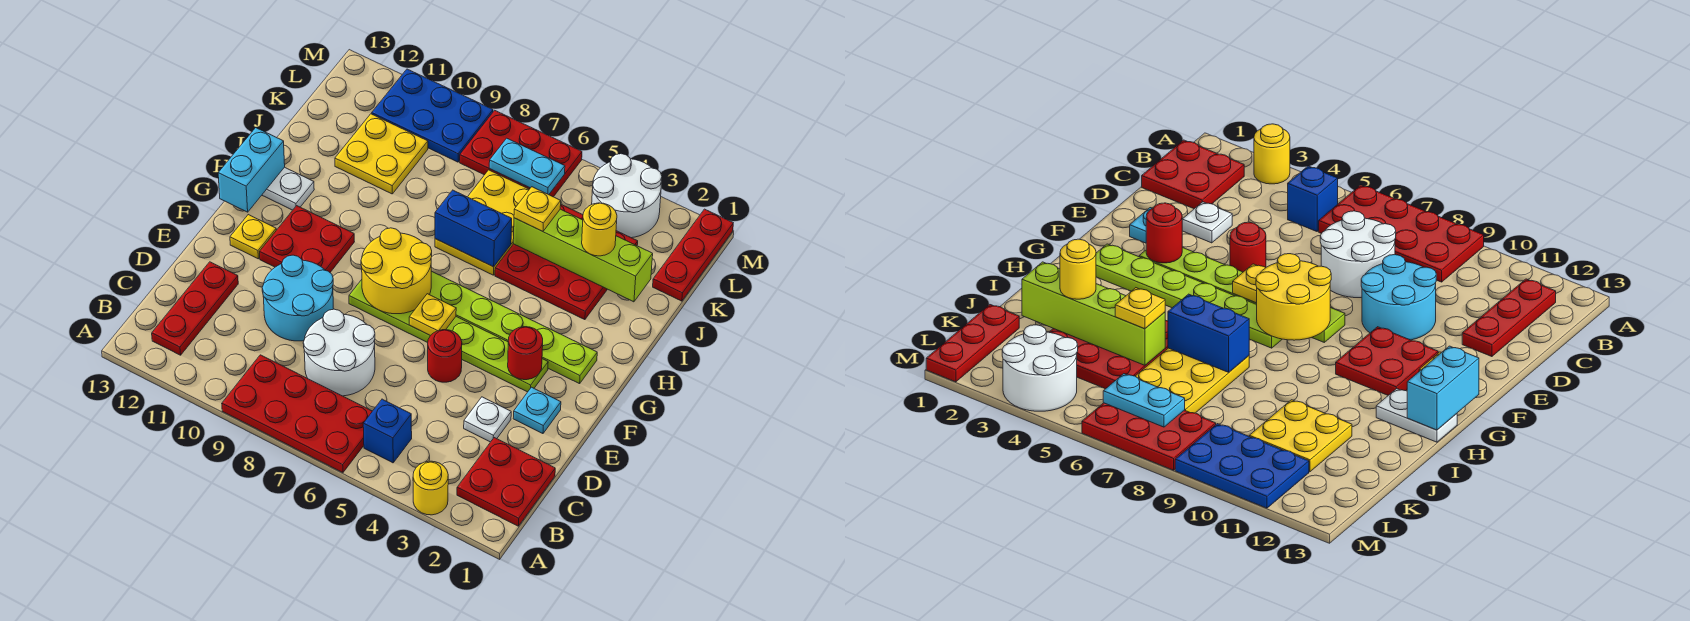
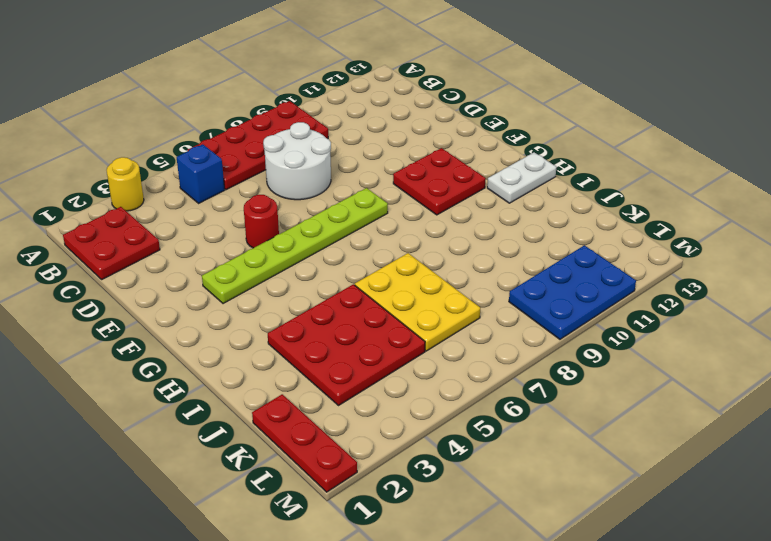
none -> red 1x3 plate [152,262,238,355]
none -> white 1x1 plate [464,397,511,442]
none -> cyan 2x2 round brick [262,255,333,341]
none -> cyan 1x1 plate [513,387,561,434]

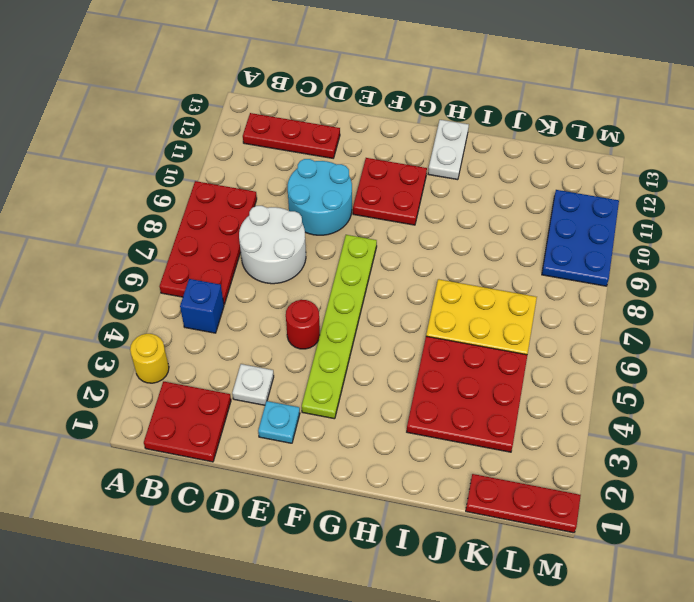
none -> yellow 1x1 plate [230,215,276,259]
none -> lime 1x6 plate [430,271,597,384]
none -> yellow 2x2 plate [335,114,428,194]
none -> white 2x2 round brick [592,154,662,238]

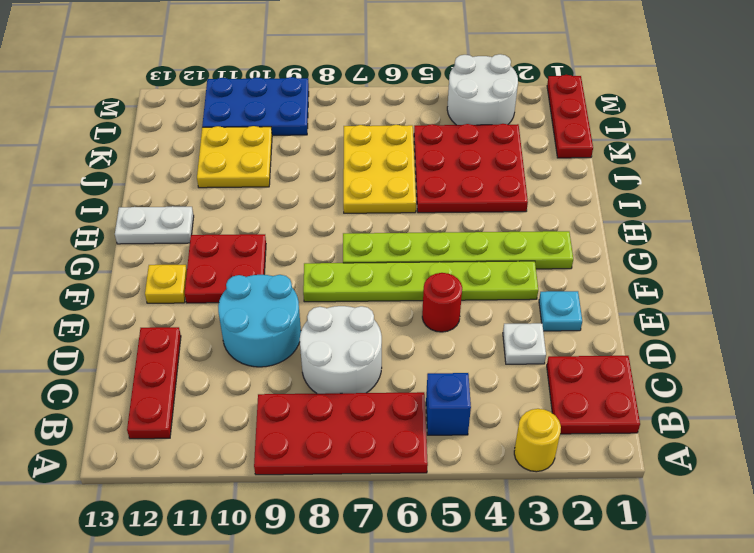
none -> red 2x3 plate [460,110,582,197]
none -> red 1x1 round brick [508,327,543,380]
none -> yellow 1x1 plate [409,294,456,336]
none -> yellow 2x2 round brick [361,228,432,314]

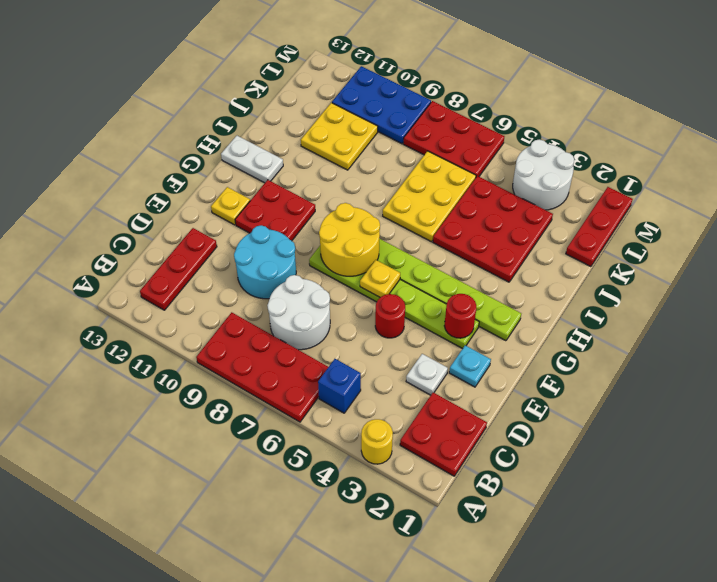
none -> cyan 1x2 brick [218,128,285,212]
none -> blue 1x2 brick [435,190,512,267]
none -> lime 1x4 brick [513,209,653,302]
none -> cyan 1x2 plate [489,138,565,195]

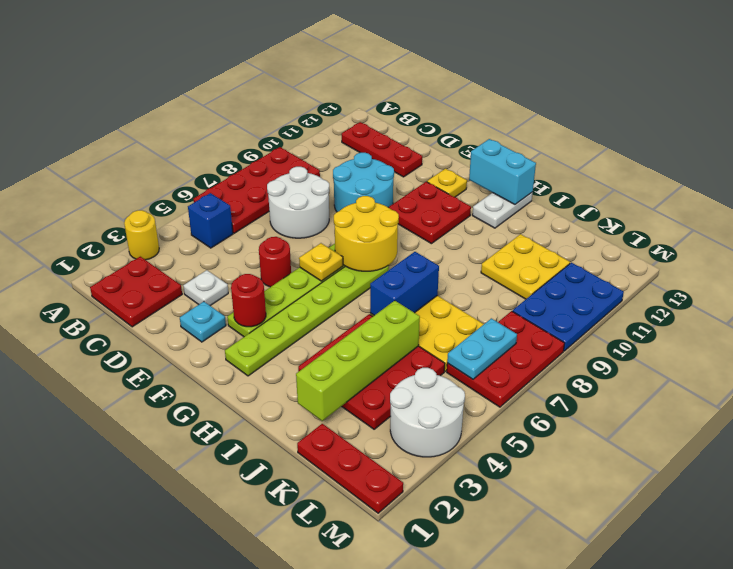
none -> yellow 1x1 round brick [582,203,617,256]
none -> yellow 1x1 plate [514,187,561,231]

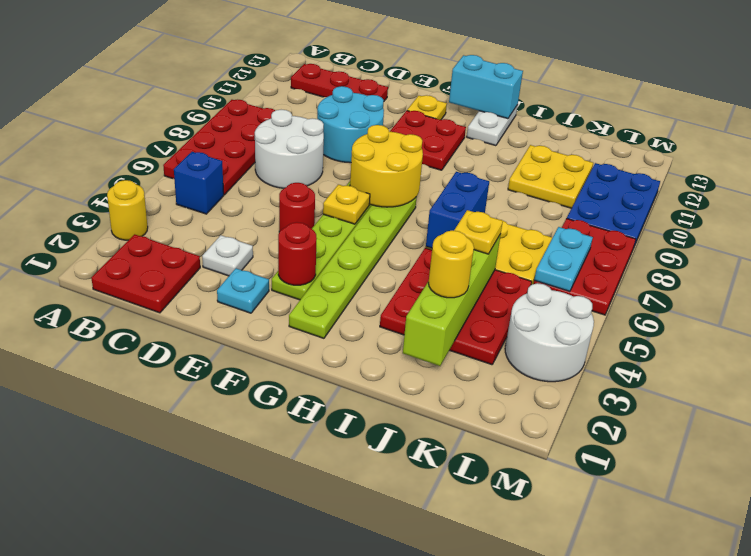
none -> red 1x3 plate [653,209,733,301]

